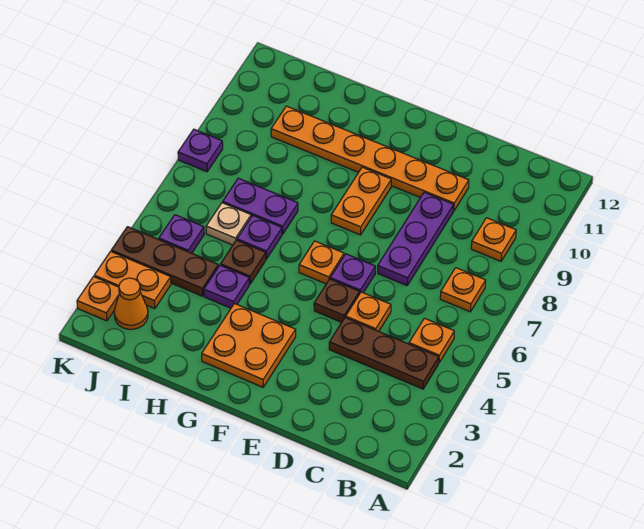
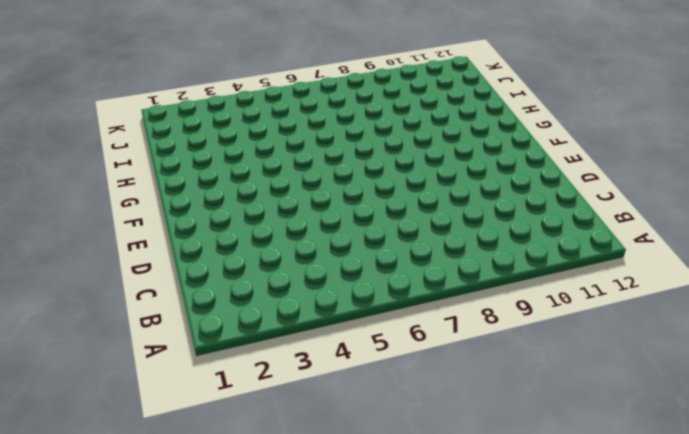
none -> brown 1x3 plate [329,317,439,389]
none -> orange 1x1 plate [409,318,454,363]
none -> orange 1x1 plate [440,268,486,312]

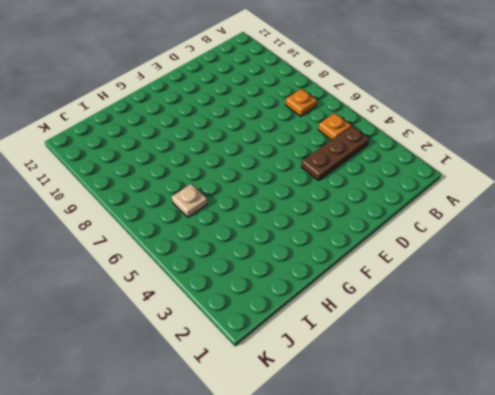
none -> orange 1x1 plate [471,218,516,261]
none -> orange 1x1 plate [346,292,391,331]
none -> purple 1x3 plate [378,192,454,286]

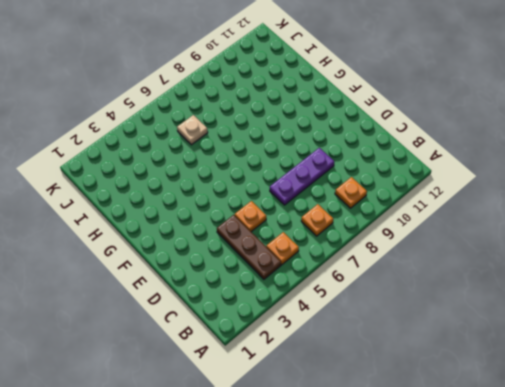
none -> orange 1x6 plate [271,106,469,211]
none -> brown 1x1 plate [314,279,359,322]
none -> purple 1x1 plate [330,254,375,294]

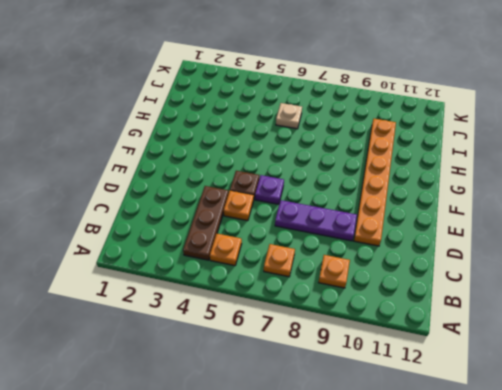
none -> orange 2x2 plate [202,304,296,387]
none -> orange 1x1 plate [299,241,344,284]
none -> orange 1x2 plate [331,167,391,235]

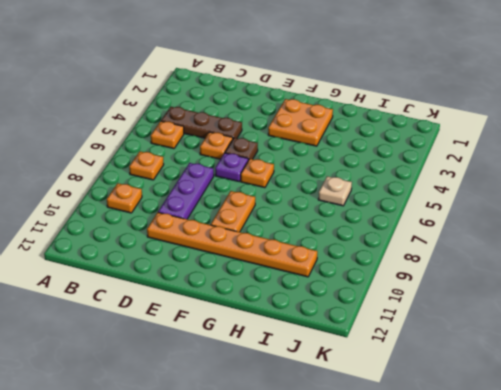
none -> purple 1x1 plate [204,265,249,308]
none -> brown 1x1 plate [221,240,266,284]
none -> purple 1x1 plate [237,216,282,259]

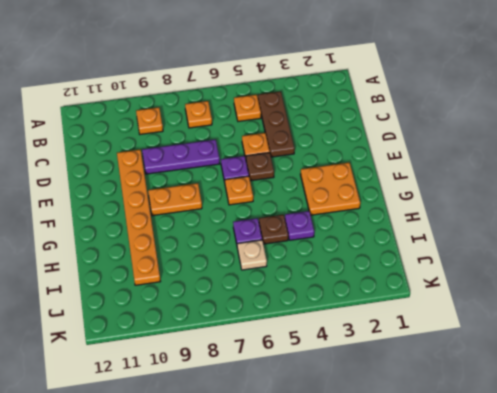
none -> purple 1x2 plate [223,178,298,234]
none -> brown 1x3 plate [111,227,218,296]
none -> orange 1x1 cone [114,278,148,329]

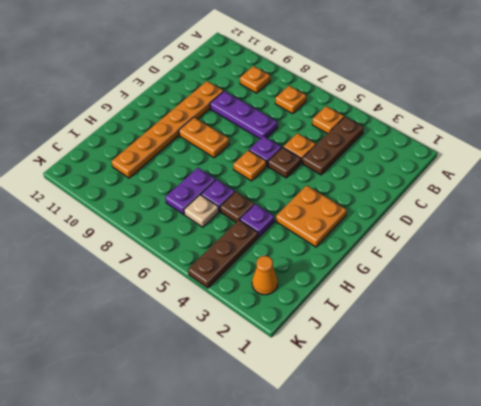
none -> orange 1x2 plate [94,251,171,309]
none -> purple 1x1 plate [159,215,204,253]
none -> orange 1x1 plate [77,277,119,321]

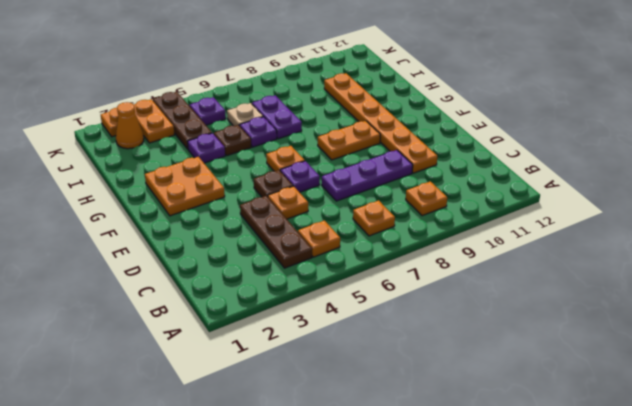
none -> purple 1x1 plate [178,129,223,172]

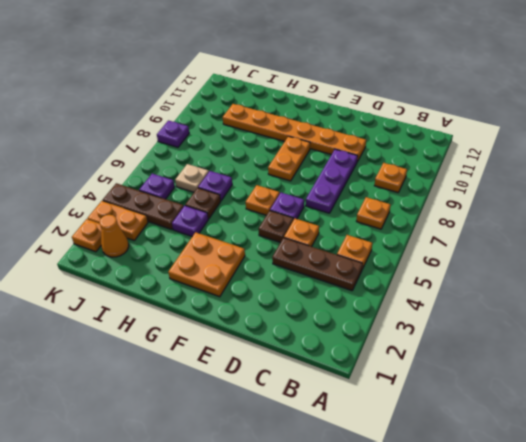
none -> purple 1x2 plate [223,178,298,234]

